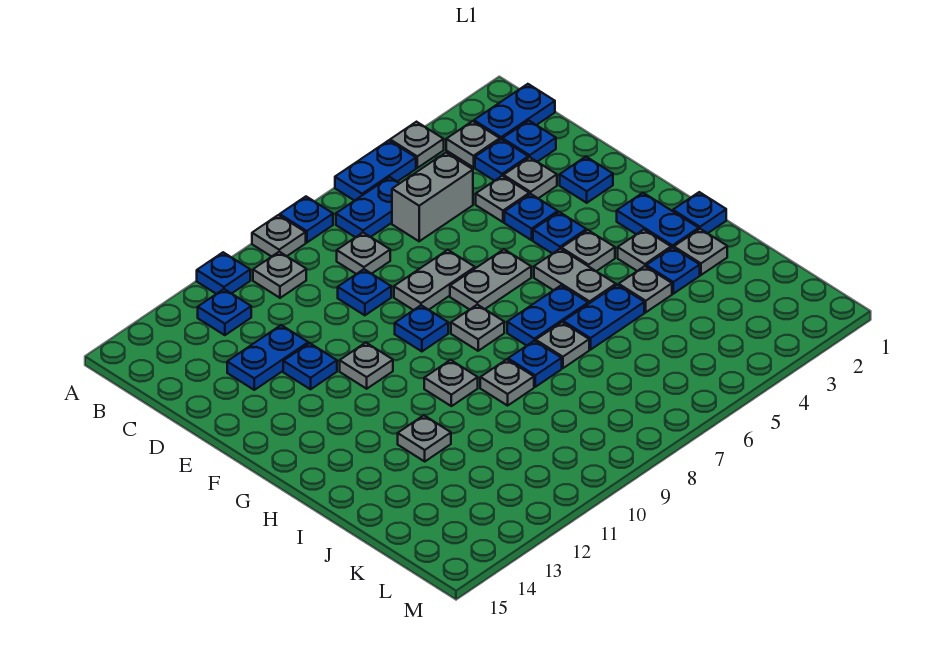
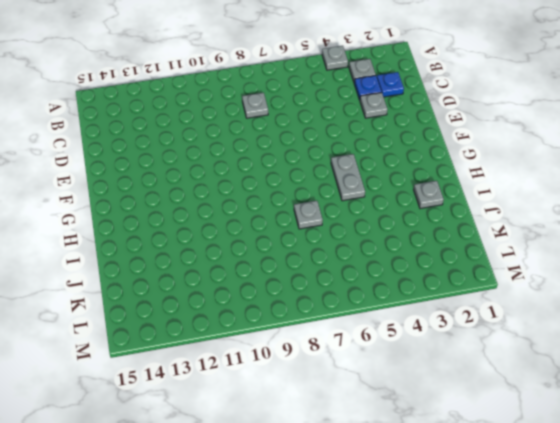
none -> blue 1x2 plate [335,140,416,201]
none -> blue 1x1 plate [280,197,333,243]
none -> grey 1x1 plate [252,215,306,257]
none -> blue 1x1 plate [197,252,250,294]

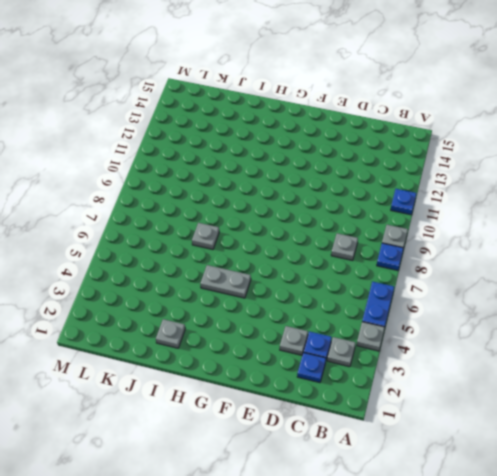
none -> blue 1x2 plate [474,84,555,140]
none -> blue 1x2 plate [336,177,400,237]
none -> grey 1x1 plate [253,252,306,298]
none -> blue 1x1 plate [198,289,251,335]

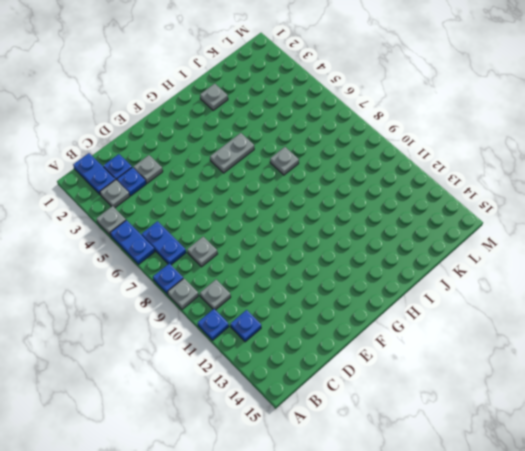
none -> grey 1x2 brick [392,153,473,241]
none -> grey 1x1 plate [476,176,529,222]
none -> blue 1x1 plate [338,269,391,315]
none -> blue 1x2 plate [227,325,308,390]

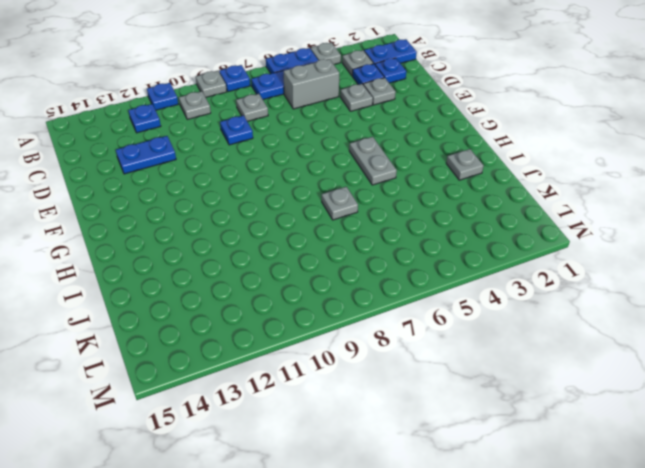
none -> blue 1x1 plate [560,157,613,203]
none -> blue 1x1 plate [504,194,558,240]
none -> grey 1x2 plate [394,250,475,310]
none -> blue 1x1 plate [283,343,337,389]

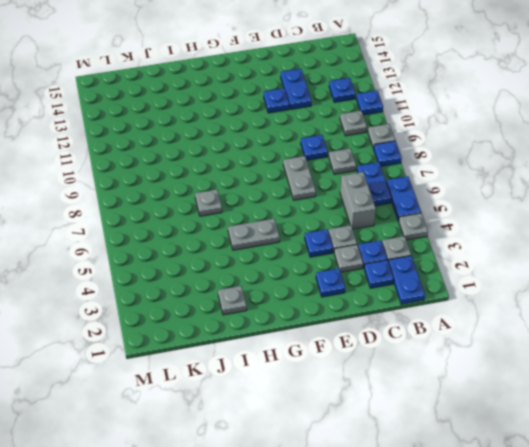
none -> blue 1x1 plate [533,212,586,254]
none -> grey 1x2 plate [450,249,531,310]
none -> blue 1x1 plate [395,305,448,351]
none -> grey 1x1 plate [340,343,393,389]

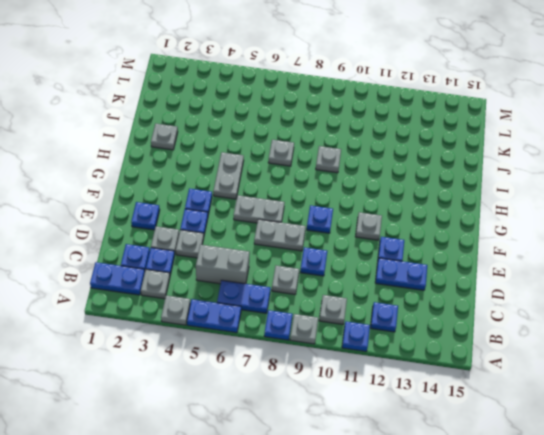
none -> blue 1x2 plate [617,193,699,248]
none -> grey 1x1 plate [561,230,615,271]
none -> grey 1x1 plate [451,305,504,351]
none -> blue 1x1 plate [673,192,726,233]

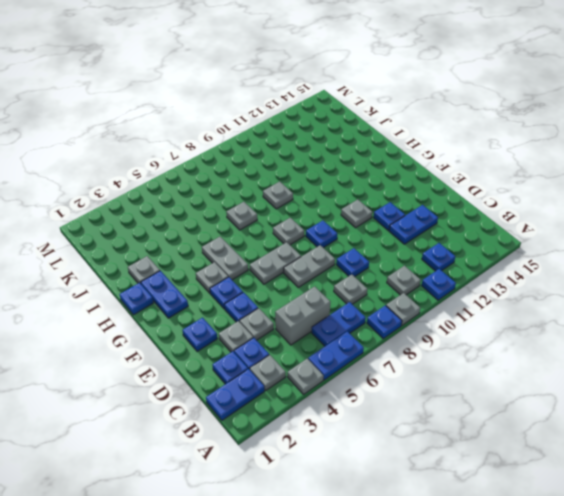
none -> grey 1x1 plate [618,230,671,271]
none -> blue 1x2 plate [507,285,588,346]
none -> grey 1x1 plate [424,360,478,406]
none -> blue 1x1 plate [646,247,700,294]

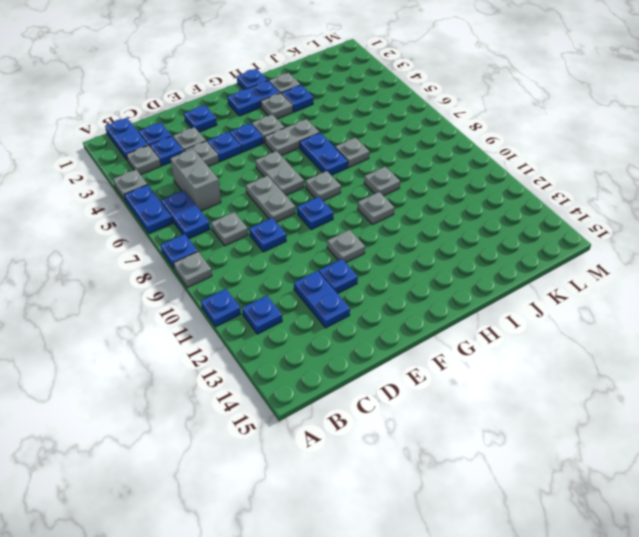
none -> grey 1x1 plate [253,252,306,298]
none -> grey 1x1 plate [619,266,672,312]
none -> blue 1x2 plate [563,285,644,350]
none -> blue 1x1 plate [508,341,562,387]

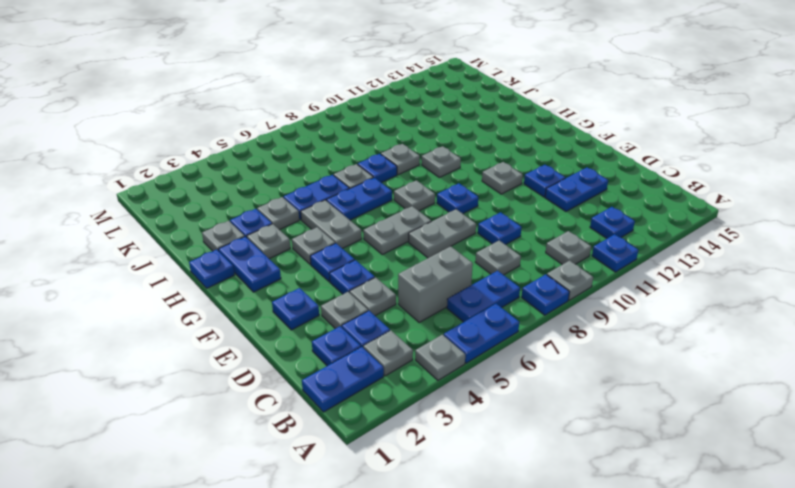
none -> grey 1x1 plate [398,415,451,461]

